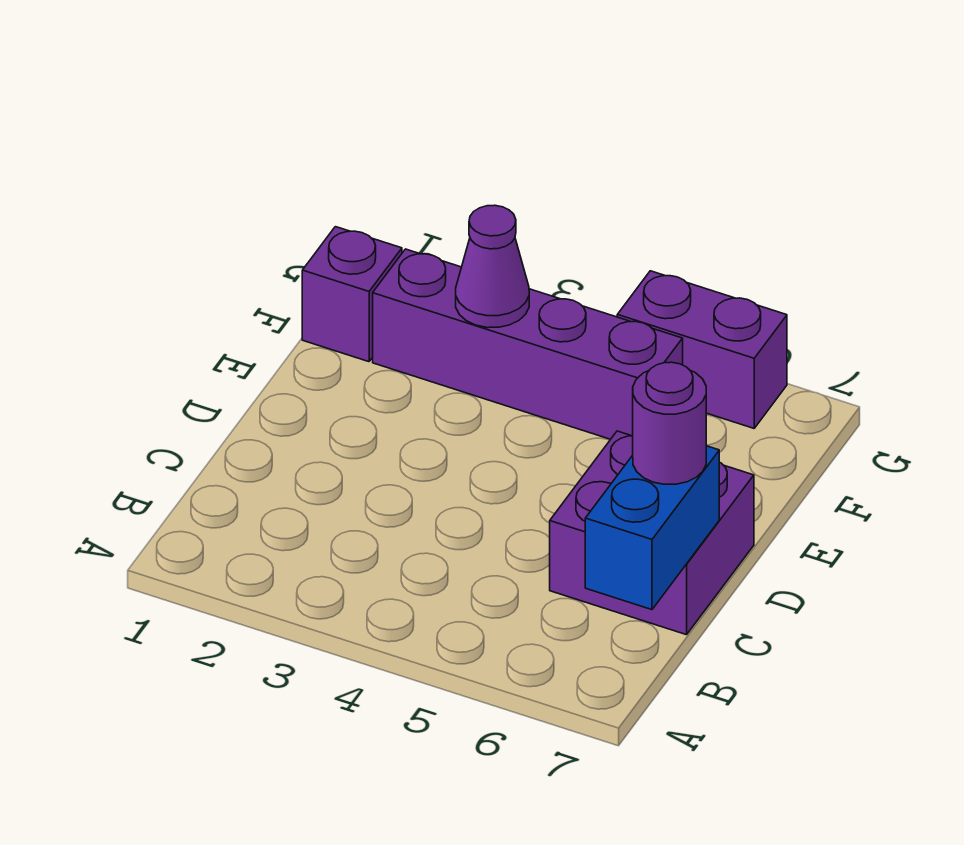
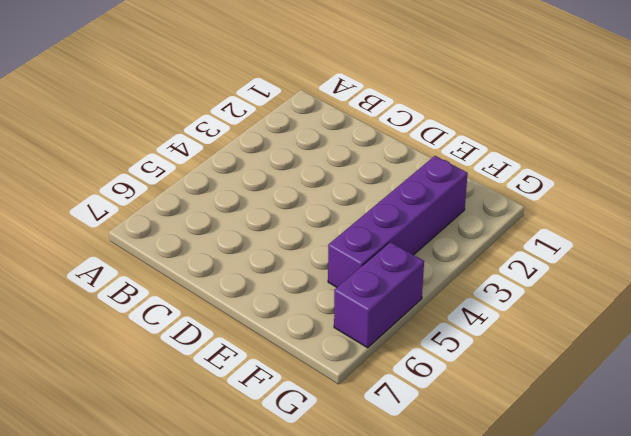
none -> purple 2x2 brick [550,431,754,635]
none -> purple 1x1 brick [302,227,402,362]

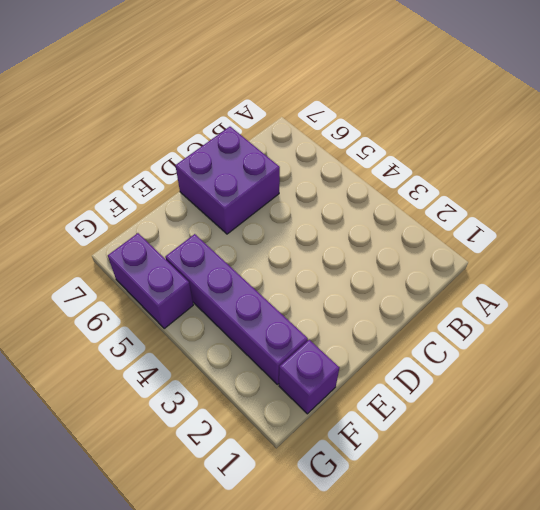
none -> blue 1x2 brick [585,446,719,610]
none -> purple 1x1 cone [456,205,529,328]

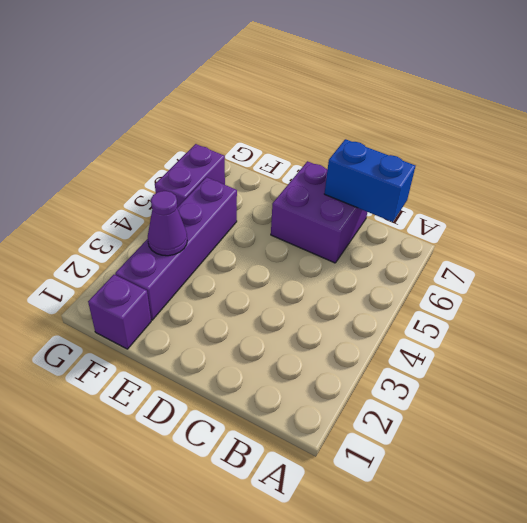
none -> purple 1x1 round brick [633,362,706,484]

